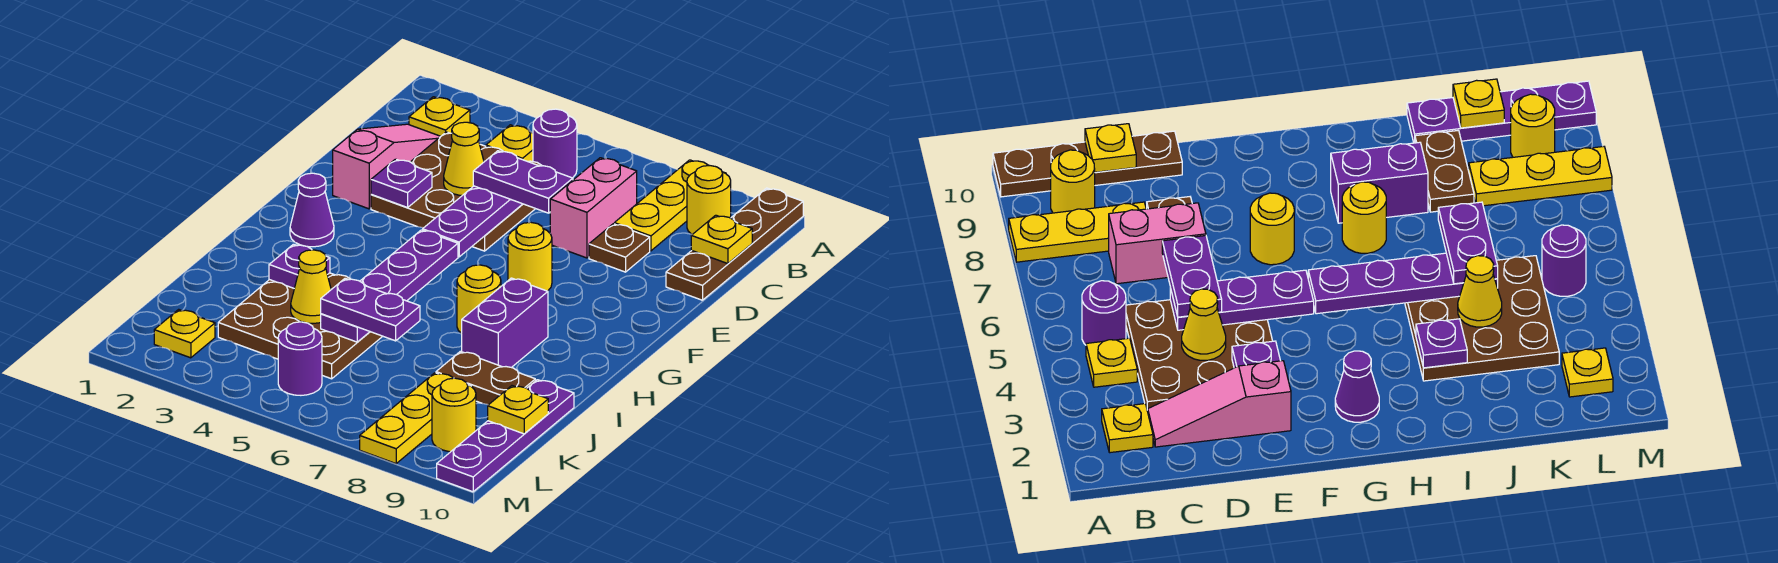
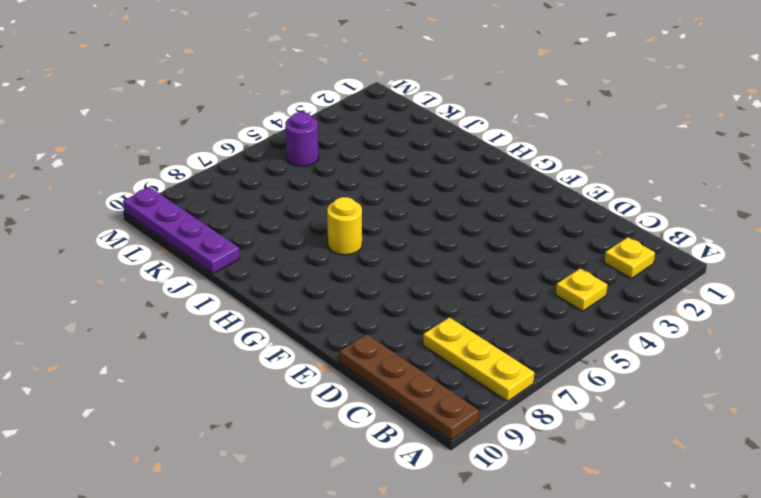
none -> purple 1x1 round brick [533,109,577,178]
none -> yellow 1x1 round brick [687,166,731,234]
none -> pink 1x3 slope [333,124,441,209]
none -> brown 3x3 plate [371,132,542,251]

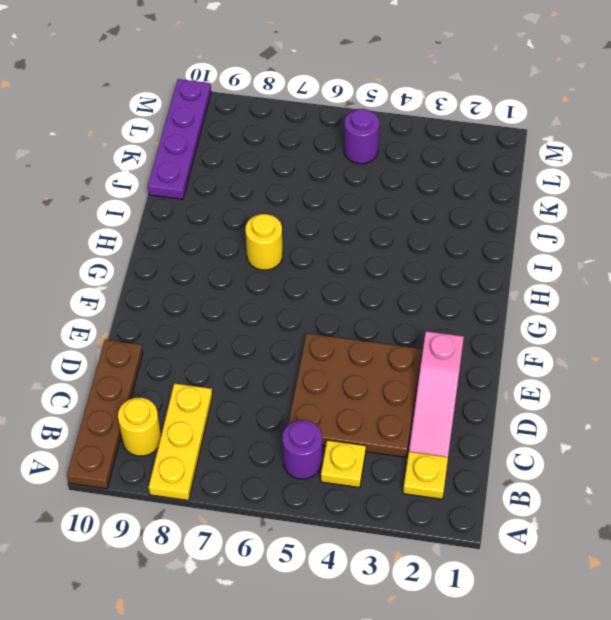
none -> pink 1x2 brick [550,158,637,258]
none -> brown 1x1 plate [589,224,650,272]
none -> yellow 1x1 round brick [508,222,552,291]
none -> purple 1x1 cone [290,173,334,247]

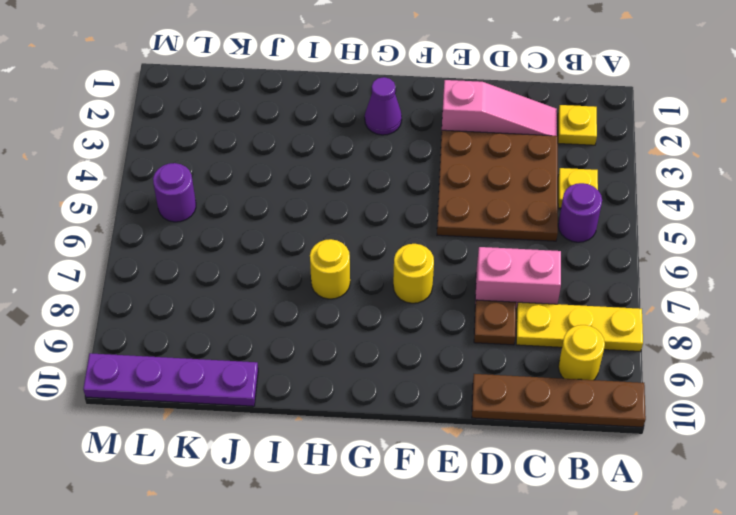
none -> purple 1x2 brick [462,278,548,368]
none -> brown 3x3 plate [218,273,383,379]
none -> brown 1x2 plate [436,351,535,405]
none -> yellow 1x3 plate [360,373,453,463]

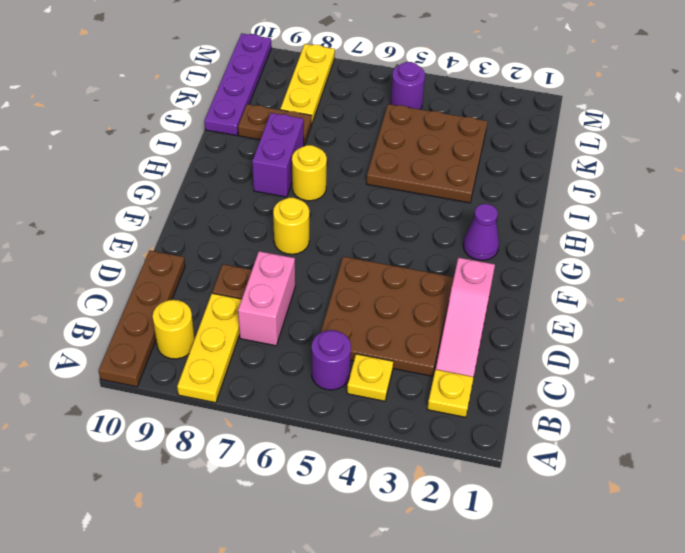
none -> yellow 1x1 plate [154,309,215,358]
none -> yellow 1x1 round brick [432,378,476,452]
none -> yellow 1x1 plate [691,215,752,264]
none -> yellow 1x1 cone [444,122,484,195]

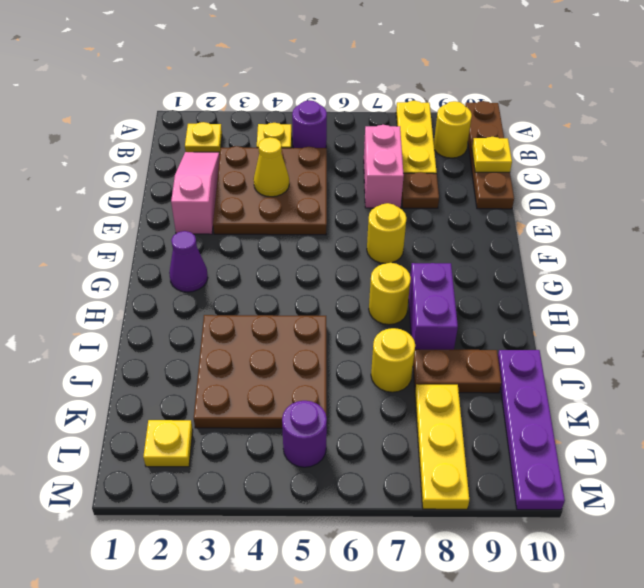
yellow 1x1 round brick [371,328,415,392] -> yellow 1x1 round brick moved to [432,378,476,452]
none -> purple 1x3 plate [423,186,522,257]
none -> purple 1x1 plate [371,159,432,208]
none -> purple 1x4 plate [321,230,458,342]
none -> purple 1x1 plate [269,244,330,288]

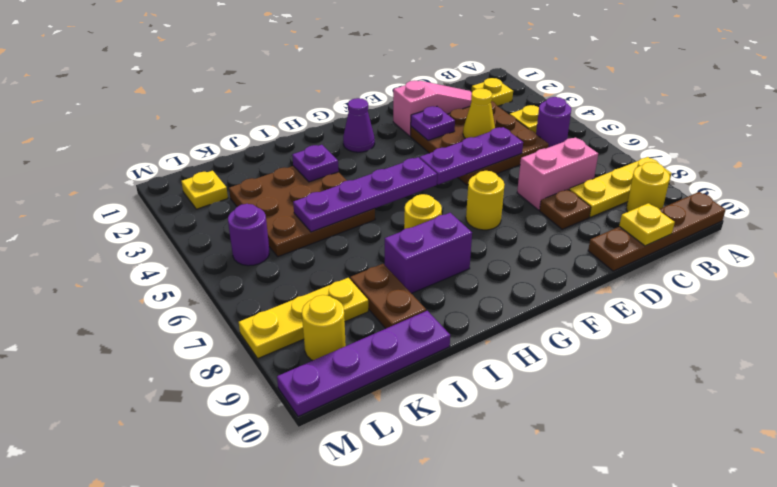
none -> yellow 1x1 cone [291,250,331,323]
none -> yellow 1x1 plate [488,386,548,434]
none -> purple 1x2 plate [473,151,573,213]
none -> purple 1x2 plate [321,279,420,341]

